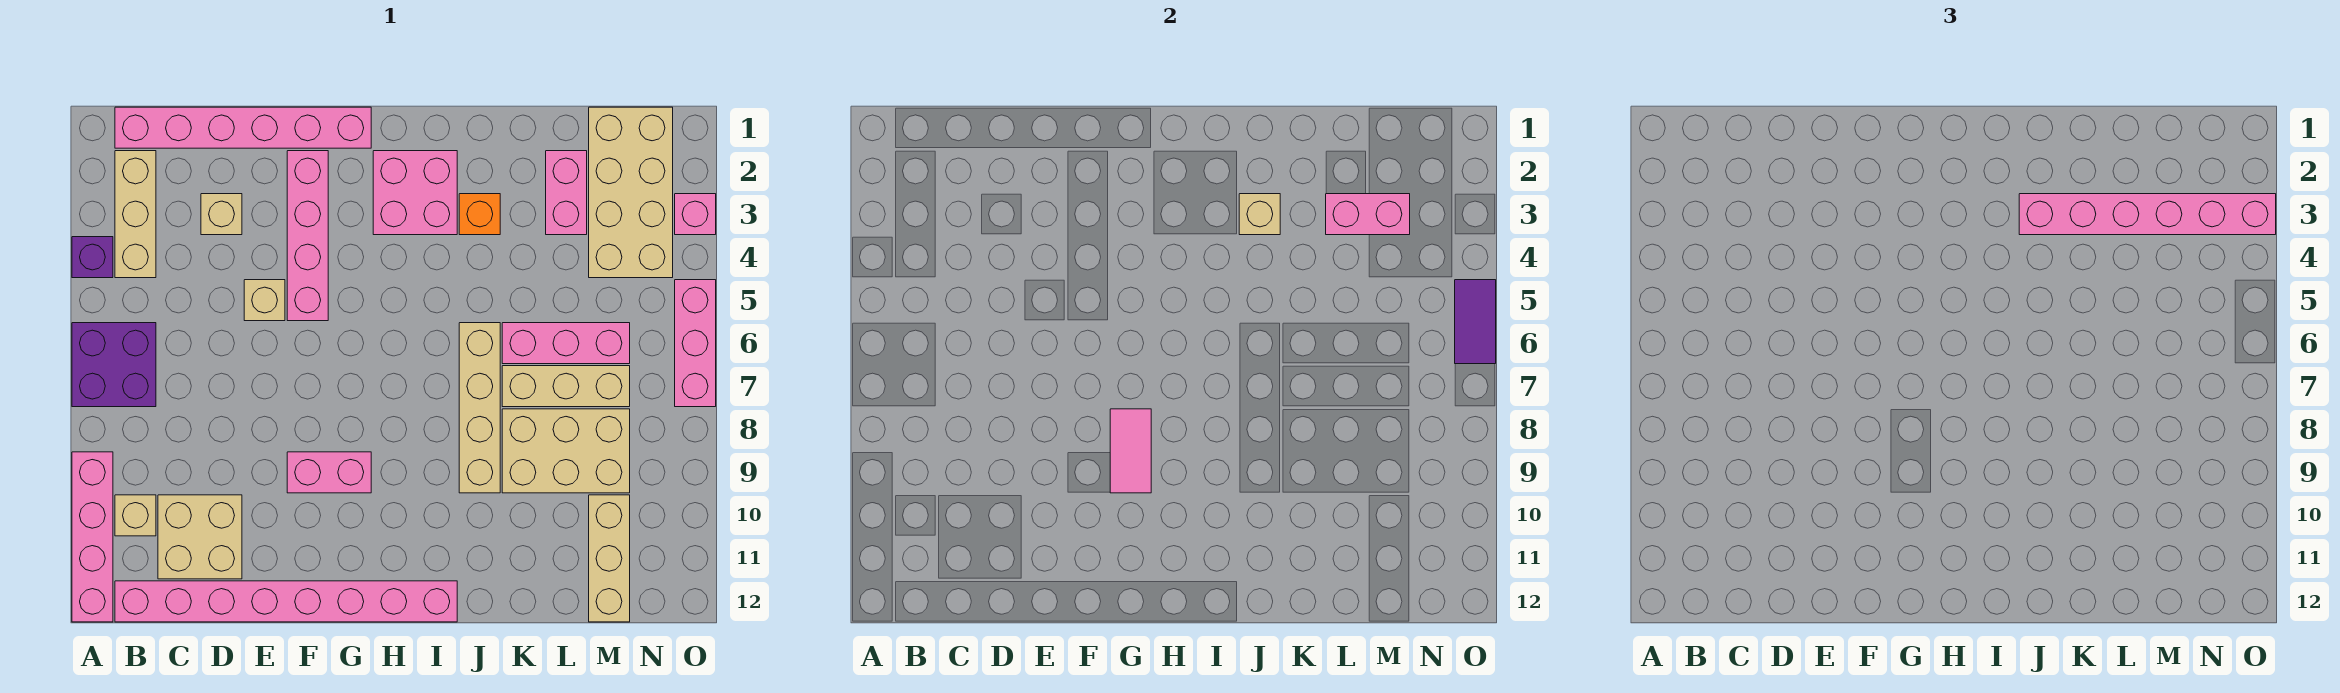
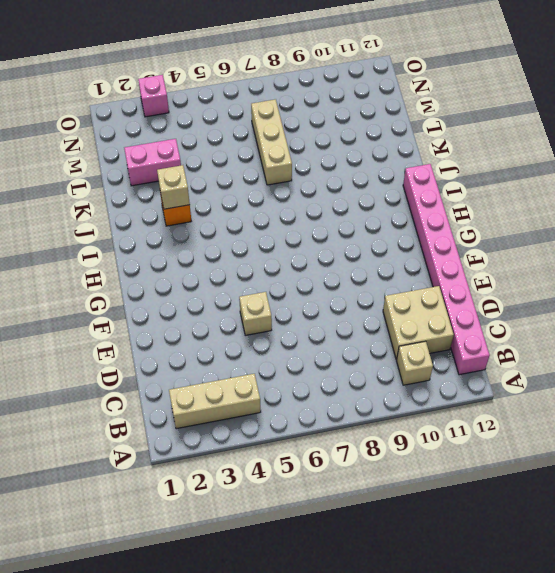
none -> purple 1x1 brick [72,237,113,278]
none -> purple 2x2 brick [72,323,156,407]
none -> pink 1x4 brick [72,452,113,622]

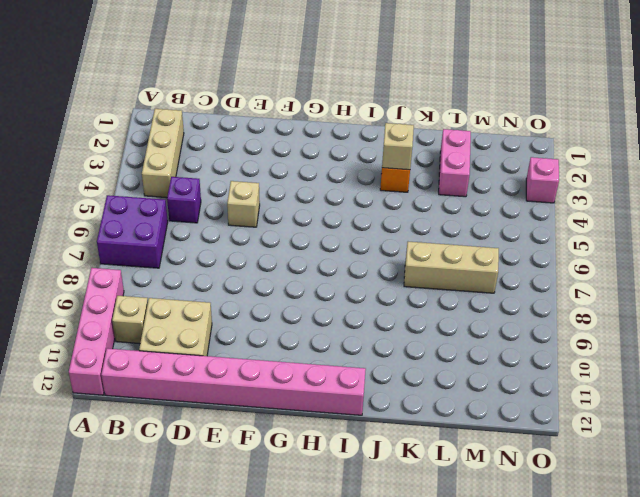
purple 1x1 brick [167,177,201,223] -> purple 1x1 brick moved to [72,237,113,278]
none -> pink 1x6 brick [115,107,371,148]
none -> tan 1x1 brick [201,194,242,235]
none -> pink 1x4 brick [287,151,328,321]

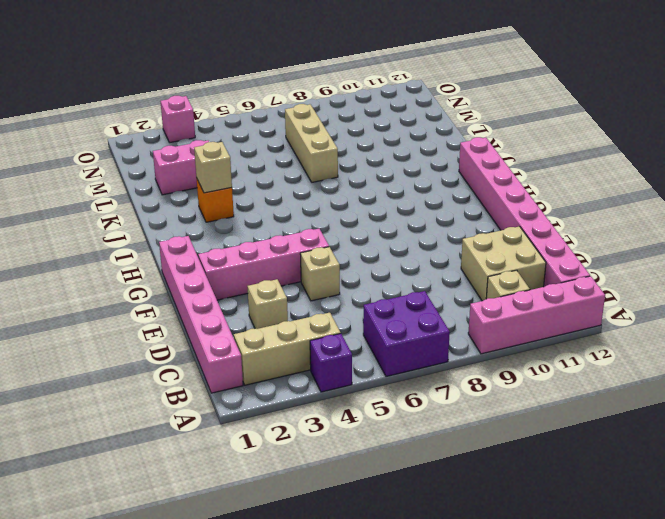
none -> pink 1x2 brick [287,452,371,493]
none -> pink 2x2 brick [373,151,457,235]
none -> tan 1x4 brick [459,323,500,493]

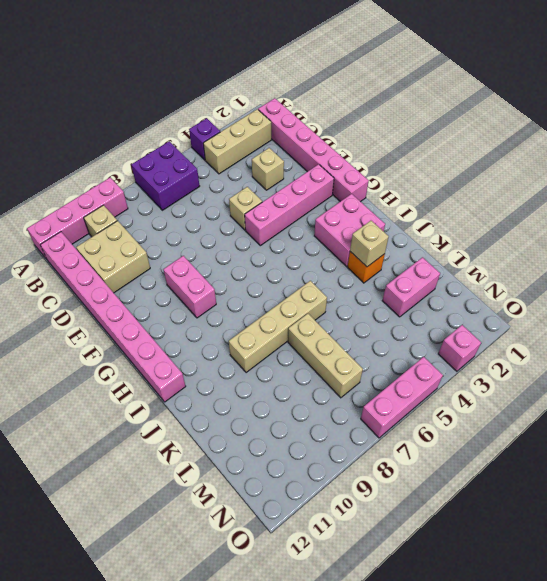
none -> pink 1x3 brick [502,323,630,364]
none -> tan 2x3 brick [502,409,630,493]
none -> tan 2x4 brick [589,107,673,278]

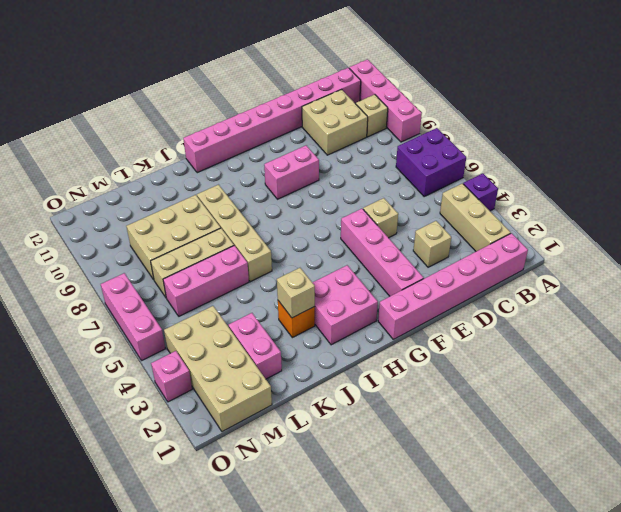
none -> tan 1x3 brick [589,495,630,622]
none -> pink 1x2 tile [1110,409,1151,493]
none -> pink 1x2 brick [1326,194,1410,235]

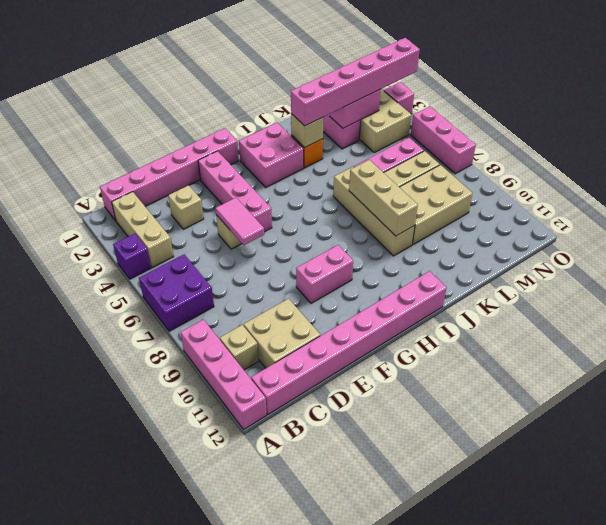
pink 1x2 tile [216,198,264,245] -> pink 1x2 tile moved to [1110,409,1151,493]
tan 1x3 brick [349,160,418,236] -> tan 1x3 brick moved to [589,495,630,622]
none -> purple 1x2 tile [1455,280,1496,364]

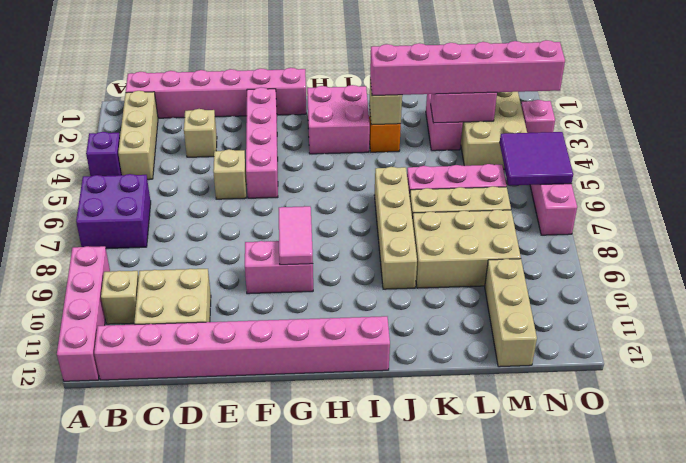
purple 2x2 tile [500,132,573,185] -> purple 1x2 tile [1455,280,1496,364]

